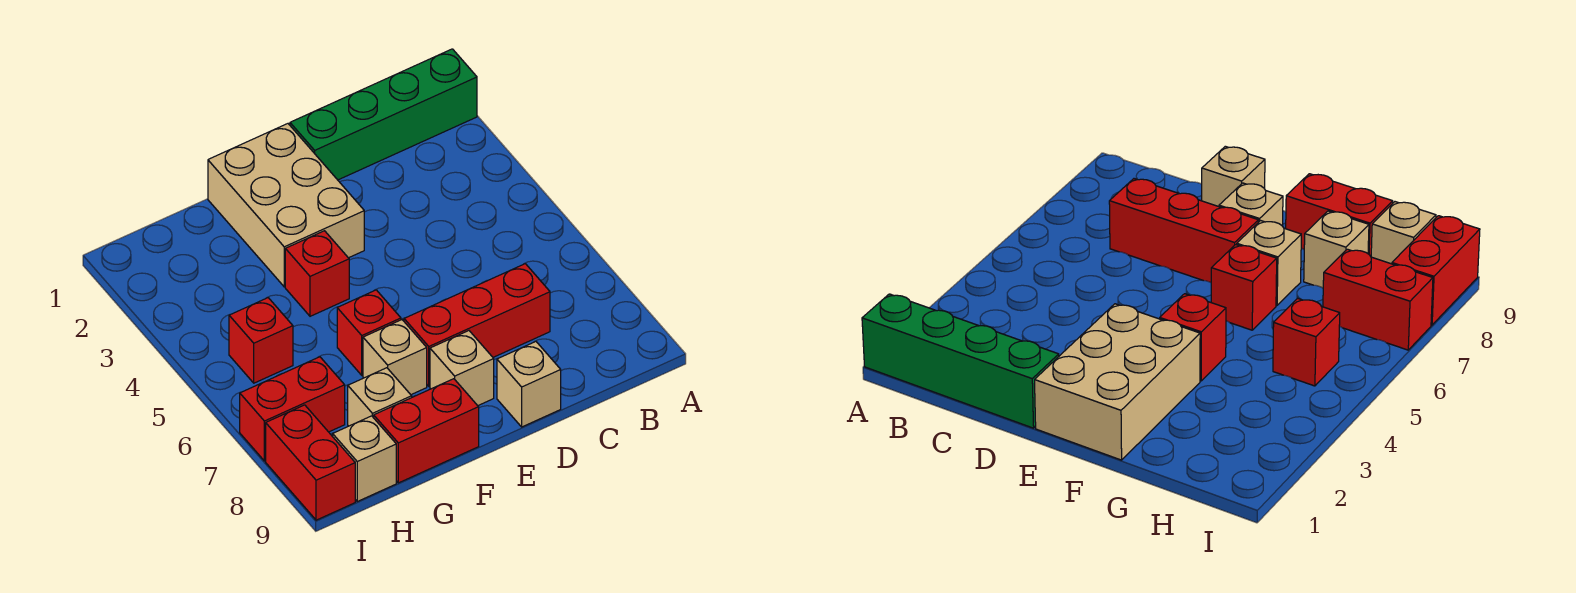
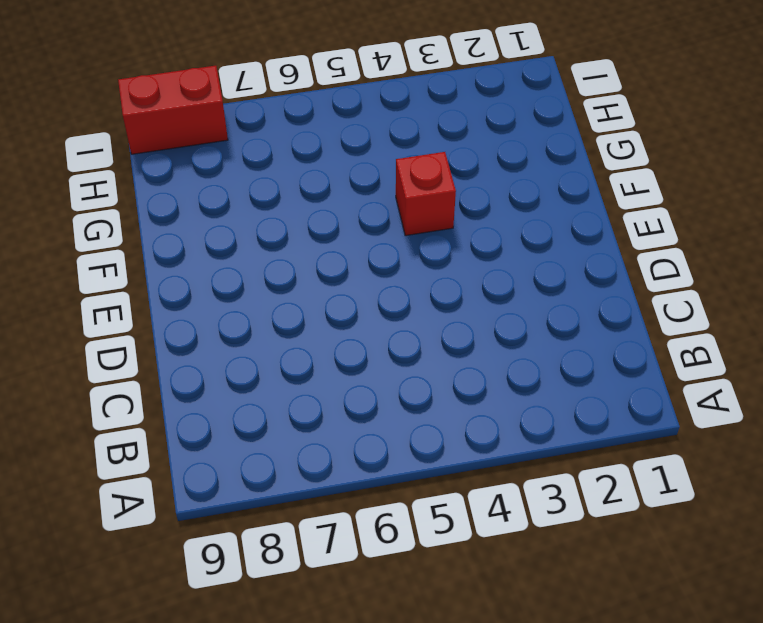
none -> green 1x4 brick [290,49,477,180]
none -> red 1x3 brick [404,264,550,386]
none -> tan 1x1 brick [497,342,561,427]

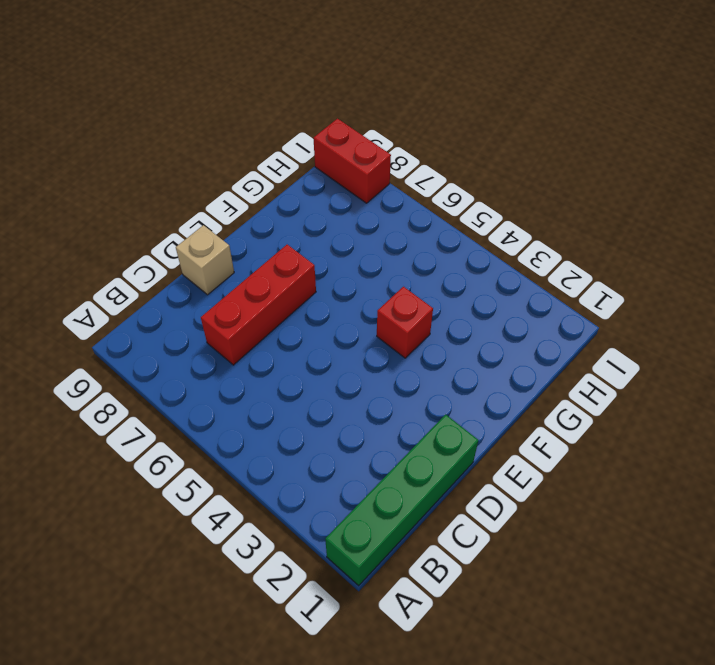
none -> tan 2x3 brick [208,124,364,287]
none -> tan 1x1 brick [430,331,494,406]
none -> red 1x1 brick [337,290,401,375]

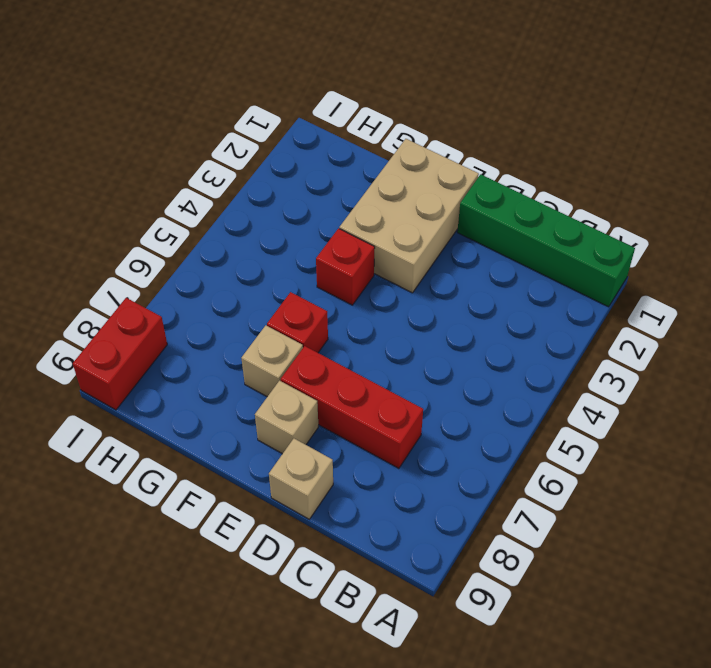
none -> red 1x2 brick [374,379,479,483]
none -> tan 1x1 brick [348,368,412,426]
none -> red 1x1 brick [229,298,293,383]

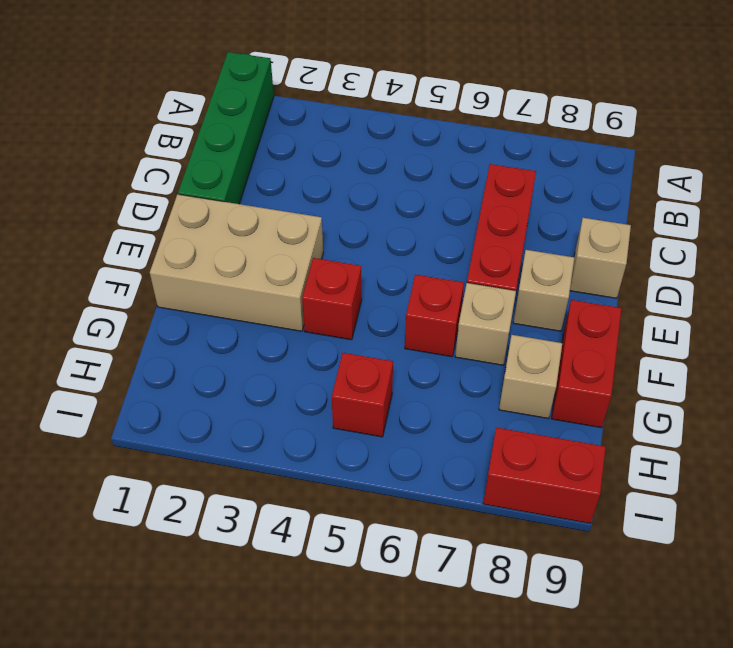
none -> red 1x2 brick [240,357,345,461]
none -> tan 1x1 brick [333,416,396,501]

